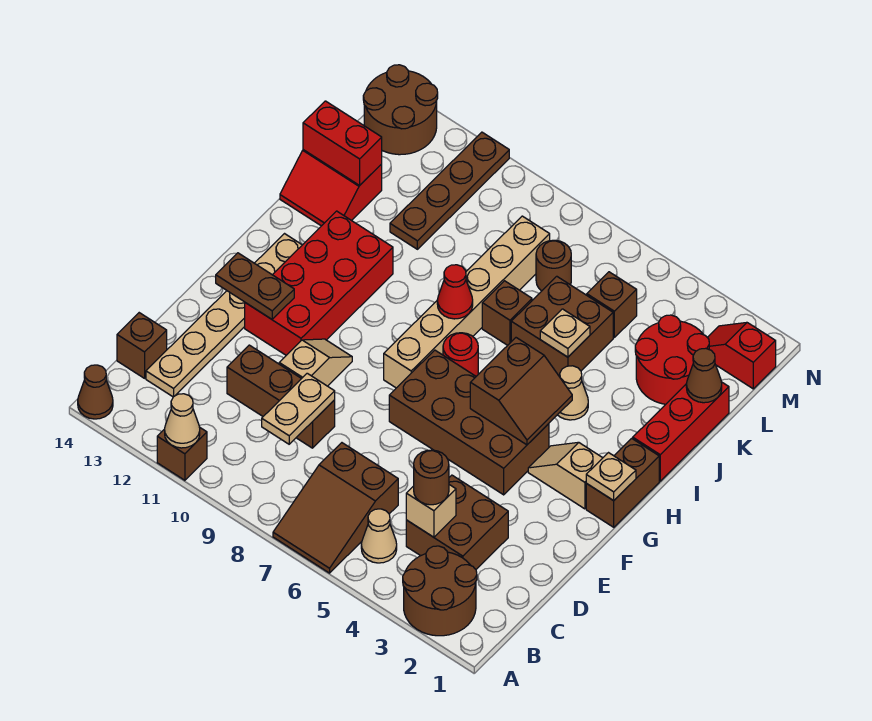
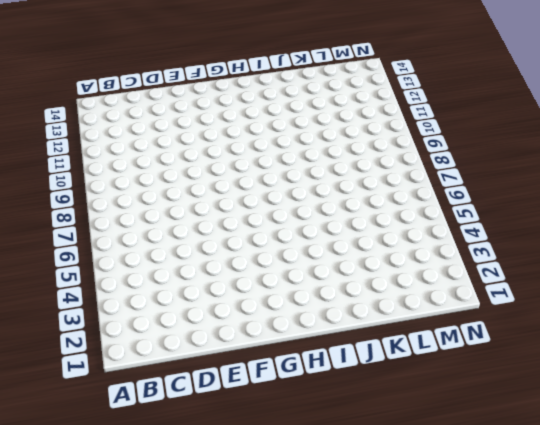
none -> brown 2x2 round brick [403,546,477,636]
none -> brown 2x3 slope [273,443,398,573]
none -> brown 1x1 brick [157,427,207,480]
none -> brown 1x1 cone [78,365,113,419]

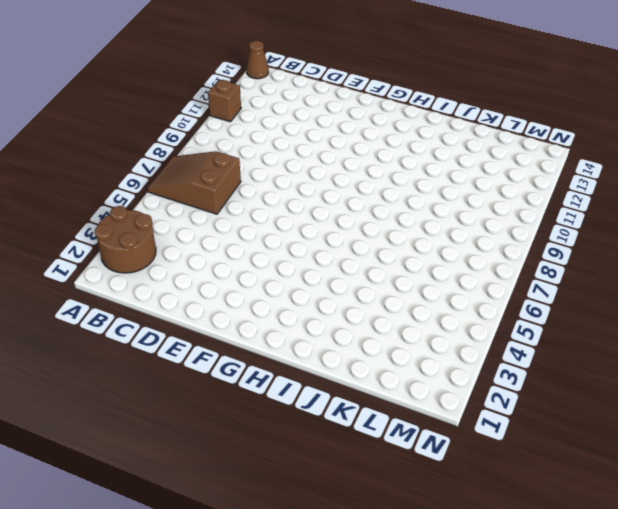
none -> tan 1x1 cone [361,509,397,563]
none -> brown 2x2 brick [406,475,508,569]
none -> tan 1x6 plate [146,234,302,397]
none -> brown 1x1 brick [117,313,167,378]

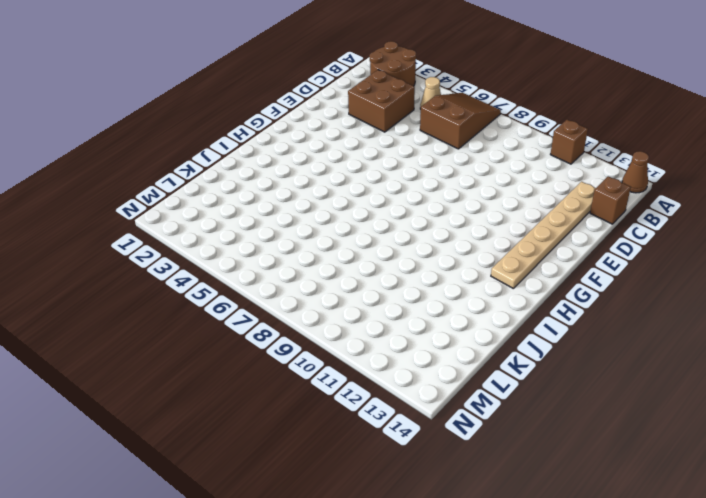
none -> brown 1x3 brick [227,345,335,448]
none -> tan 1x2 slope [279,339,352,386]
none -> brown 2x4 brick [389,350,549,495]
none -> red 2x4 brick [245,211,393,355]

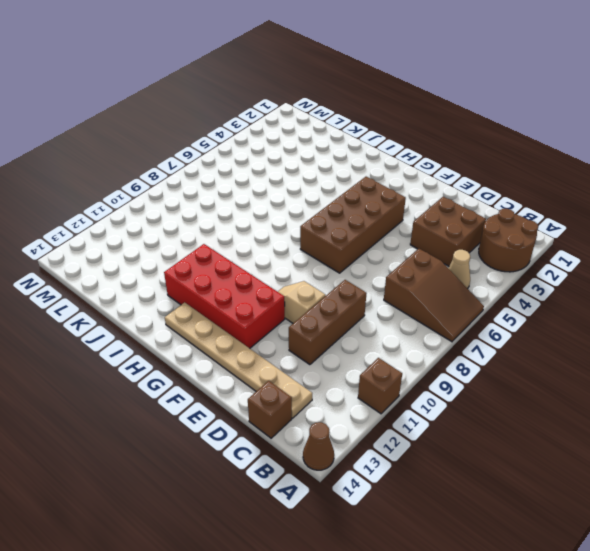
none -> brown 1x2 brick [586,438,659,527]
none -> tan 1x2 slope [528,442,602,509]
none -> tan 1x6 brick [384,216,550,388]
none -> red 1x1 round brick [443,333,478,376]

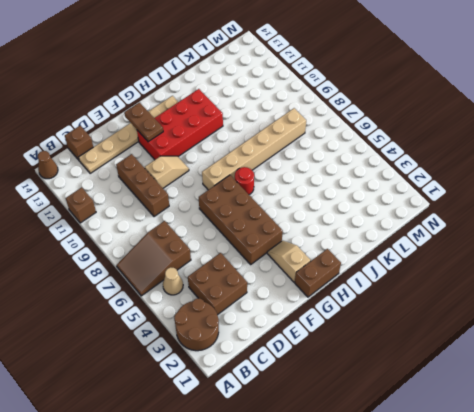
none -> red 1x3 brick [633,382,729,481]
none -> tan 1x1 cone [558,366,588,420]
none -> brown 2x2 brick [511,276,613,377]
none -> brown 1x1 brick [482,281,532,345]

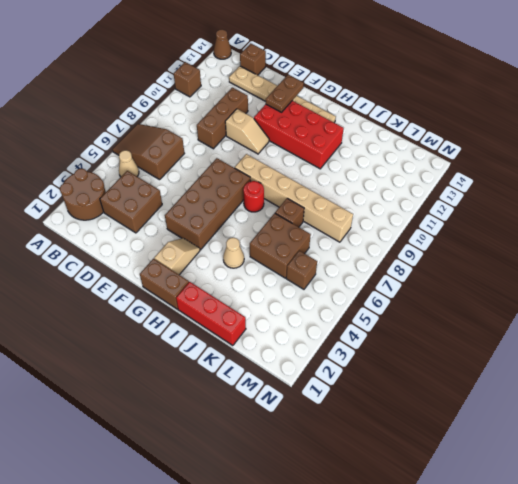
none -> red 2x2 slope [280,150,382,226]
none -> red 2x2 round brick [635,315,709,404]
none -> brown 1x4 plate [390,132,509,249]
none -> brown 1x1 round brick [536,240,571,291]

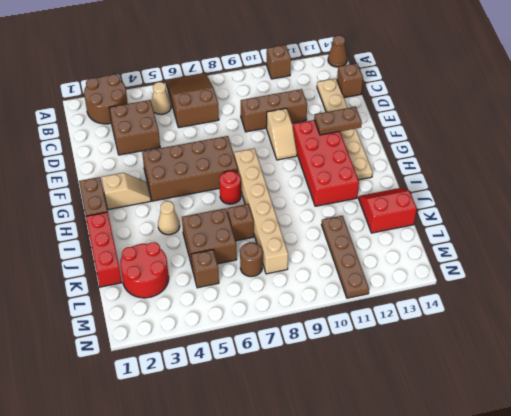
none -> red 1x2 slope [707,322,776,389]
none -> brown 2x2 round brick [363,65,438,155]
none -> tan 1x1 cone [165,394,200,448]
none -> tan 1x1 brick [406,485,456,537]

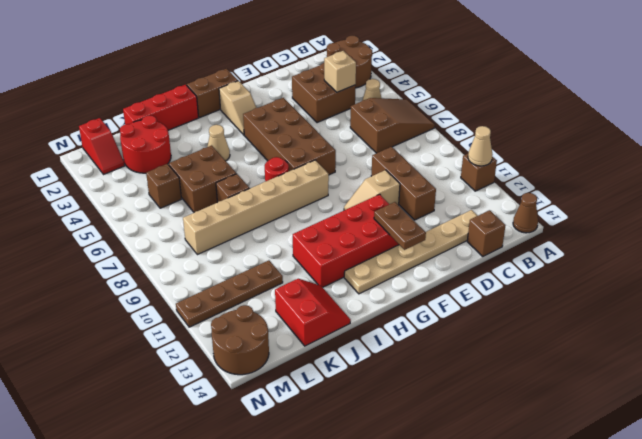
none -> brown 1x1 round brick [536,240,571,291]
none -> tan 1x2 plate [262,373,335,444]
none -> tan 1x1 plate [586,453,636,501]
none -> brown 2x2 slope [470,338,572,445]

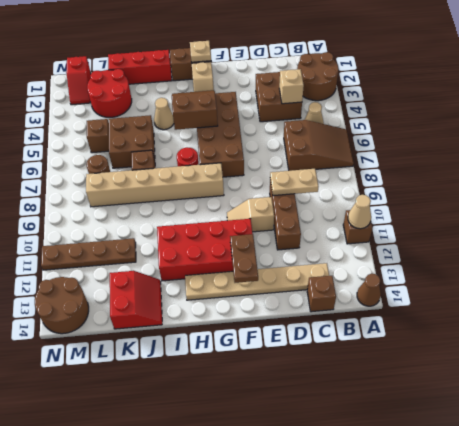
none -> red 1x1 cone [437,265,473,319]
none -> tan 1x1 plate [540,309,590,357]
none -> brown 1x1 cone [686,348,722,403]
none -> red 1x2 brick [303,101,382,185]

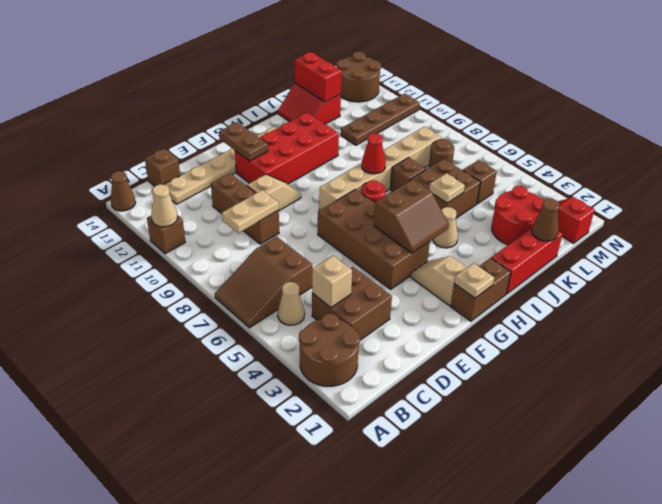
none -> brown 1x1 round brick [414,450,449,505]

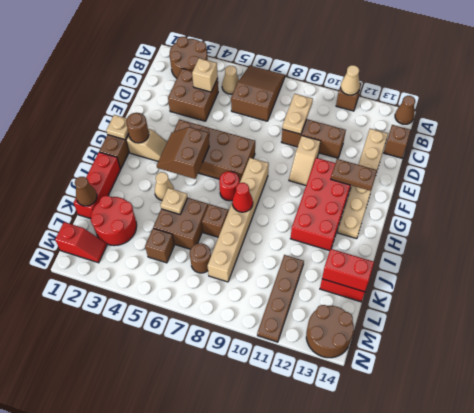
brown 1x1 round brick [126,113,149,143] -> brown 1x1 round brick moved to [414,450,449,505]

